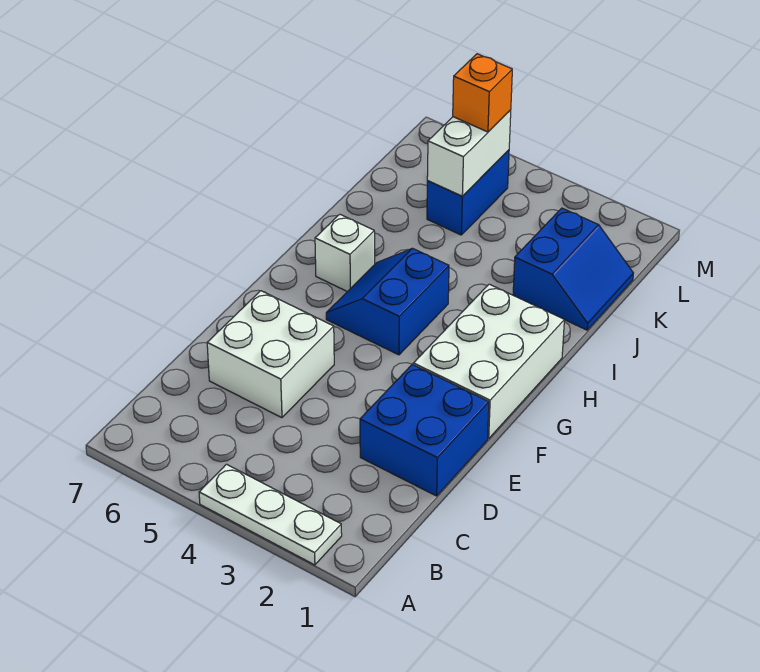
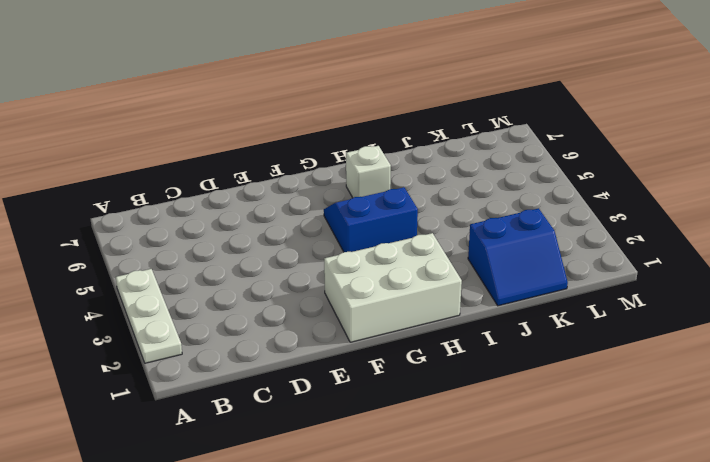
none -> blue 2x2 brick [360,364,489,496]
none -> white 2x2 brick [207,291,334,418]

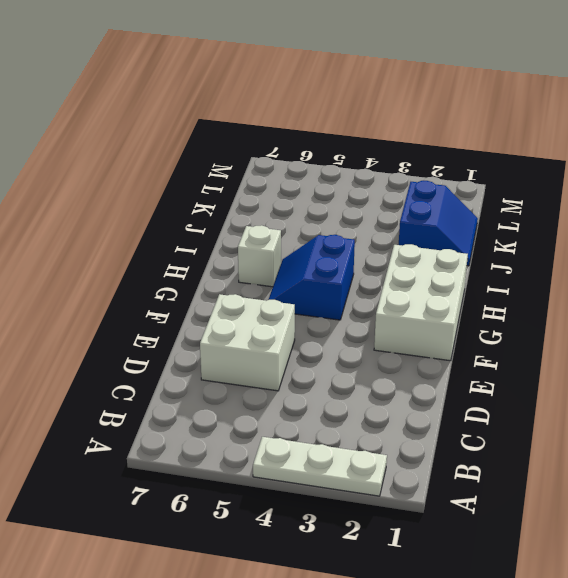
none -> blue 2x2 brick [360,364,489,496]
none -> blue 1x2 brick [427,150,509,235]

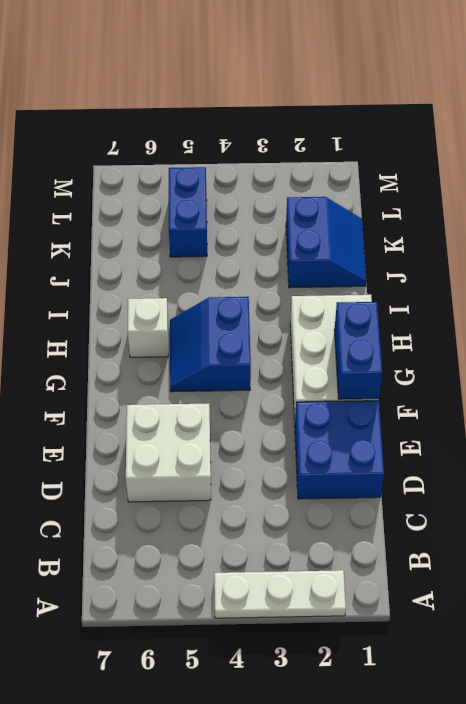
blue 1x2 brick [334,302,382,399] -> none
none -> white 1x2 brick [427,110,511,196]
none -> orange 1x1 brick [453,54,512,132]

